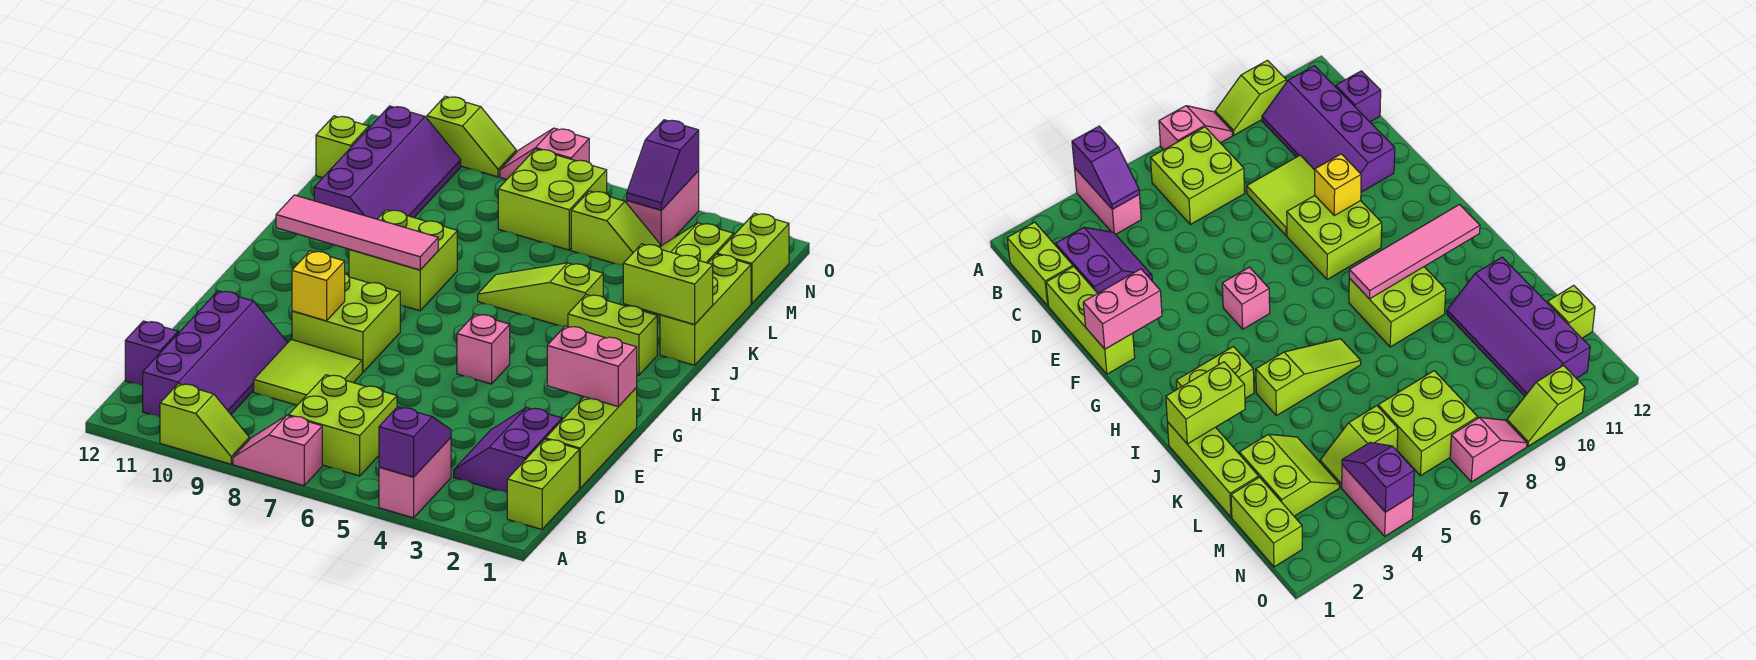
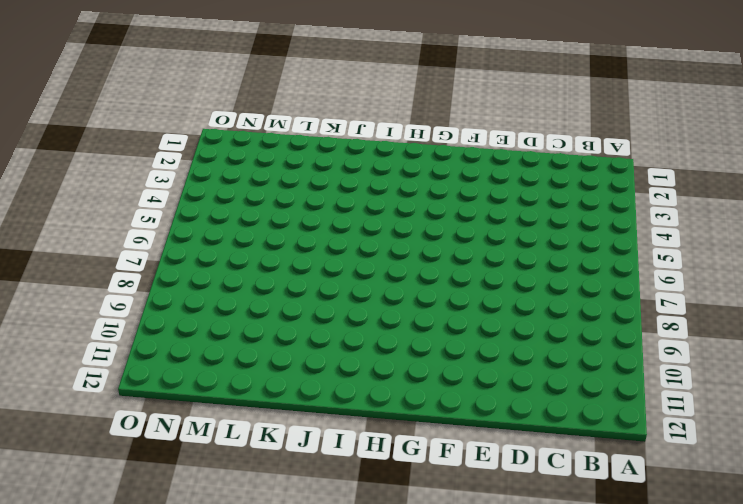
none -> pink 1x2 brick [379,438,451,518]
none -> pink 1x2 slope [233,416,322,486]
none -> lime 1x2 slope [160,384,249,464]
none -> lime 1x2 brick [507,439,579,529]

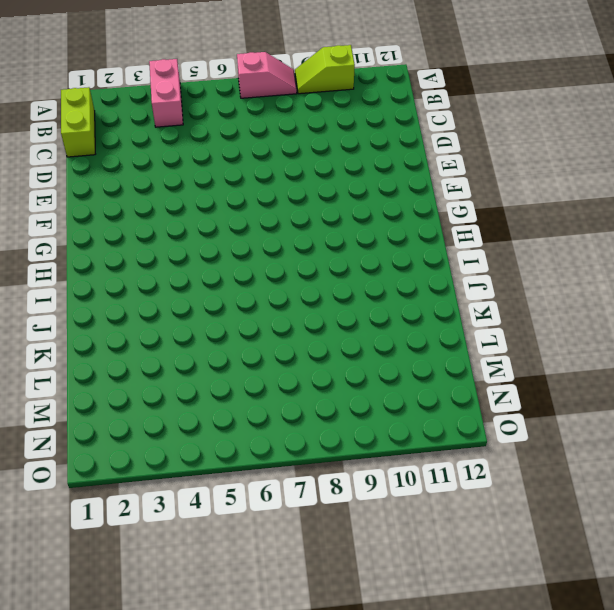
none -> lime 2x2 brick [289,375,397,476]
none -> purple 2x4 slope [143,291,288,417]
none -> purple 2x2 slope [454,408,562,493]
none -> purple 1x1 brick [125,321,178,386]

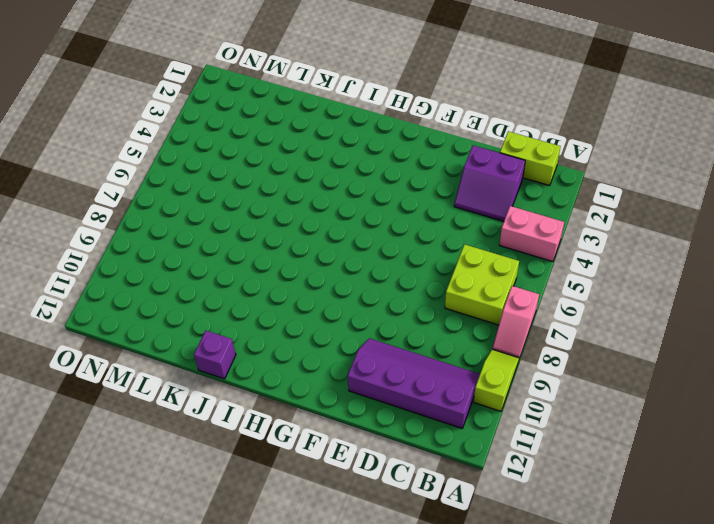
purple 1x1 brick [194,331,236,379] -> purple 1x1 brick moved to [125,321,178,386]
none -> lime 1x3 brick [546,388,637,488]
none -> lime 2x2 tile [254,340,362,405]
none -> lime 2x2 brick [292,274,400,372]
none -> pink 1x1 brick [457,314,510,384]

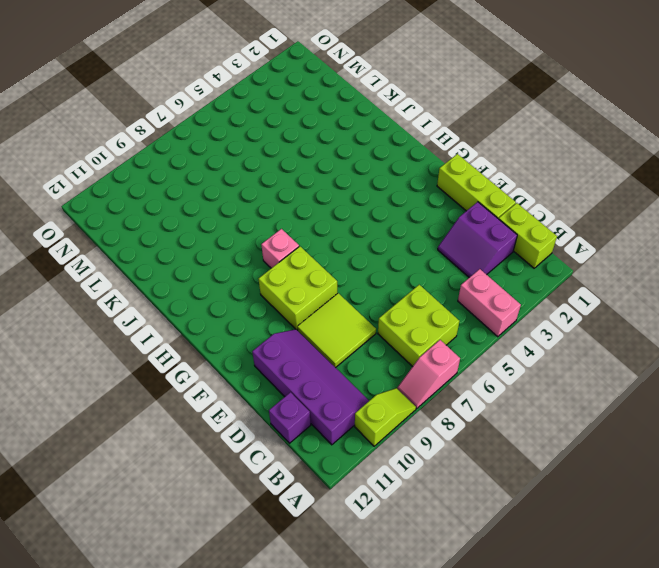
pink 1x1 brick [261,229,299,268] -> pink 1x1 brick moved to [457,314,510,384]
none -> lime 1x2 brick [568,295,657,375]
none -> lime 2x2 brick [349,210,457,311]
none -> lime 1x3 brick [660,254,751,365]
none -> lime 1x3 slope [478,263,603,326]

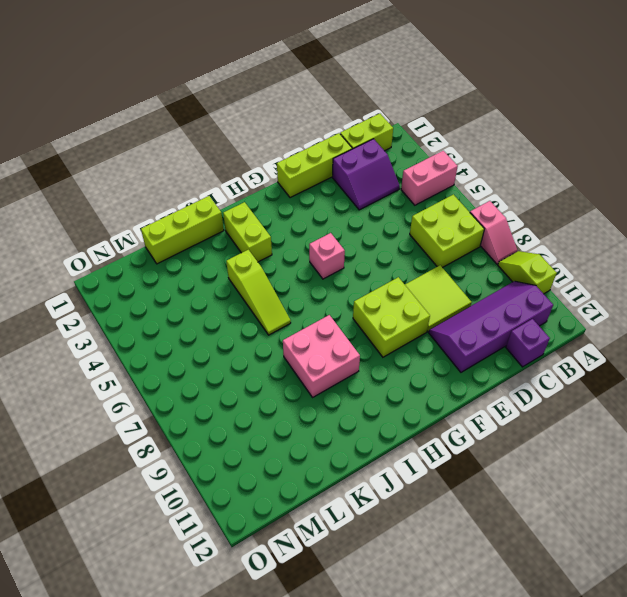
pink 2x2 brick [283,315,360,397] -> lime 2x2 brick [349,210,457,311]
none -> purple 2x4 slope [314,106,461,219]
none -> lime 2x2 slope [660,223,734,263]
none -> lime 1x2 brick [717,213,789,304]
none -> lime 1x2 slope [571,191,661,265]

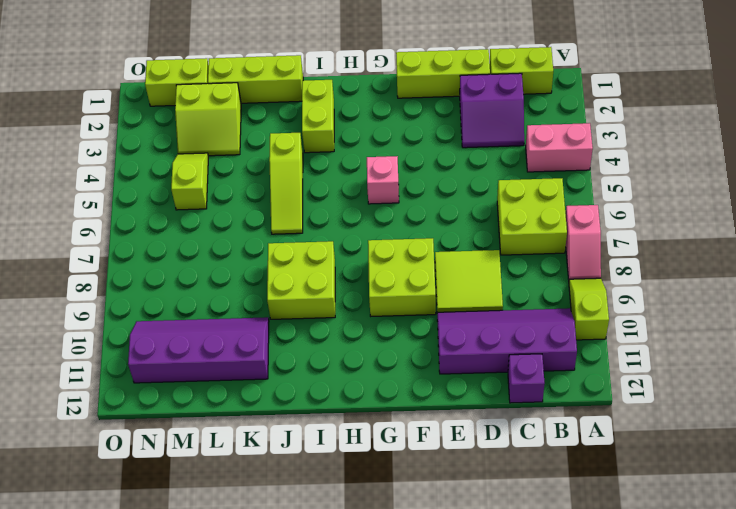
none -> lime 2x2 brick [498,149,607,250]
none -> lime 1x1 brick [316,116,369,178]
none -> pink 1x2 brick [627,171,699,246]
none -> pink 1x2 slope [500,128,589,180]

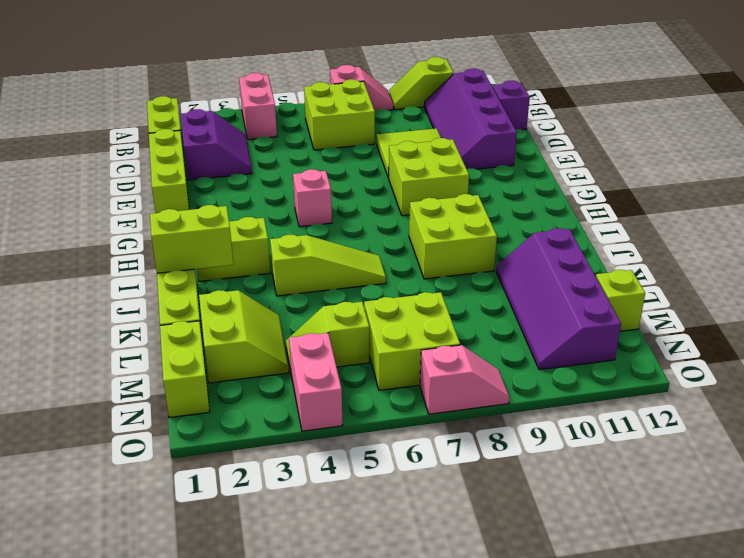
none -> lime 1x2 slope [427,96,516,177]
none -> purple 1x2 slope [379,407,451,477]
none -> pink 1x2 brick [547,326,637,407]
none -> yellow 1x1 brick [292,251,345,321]

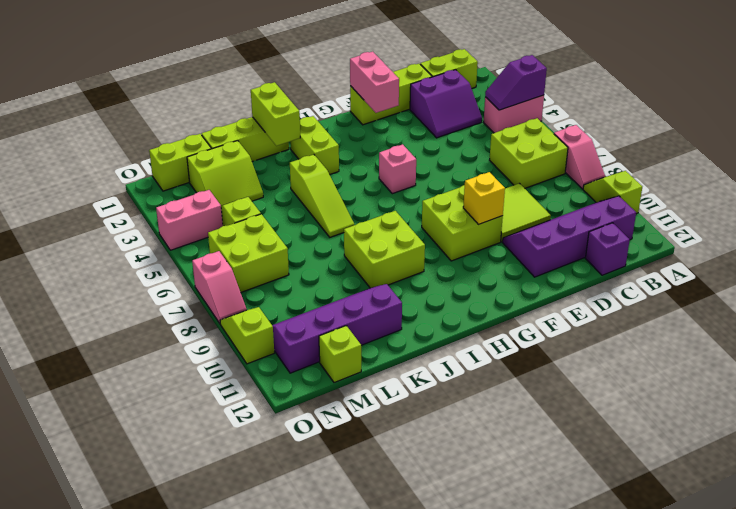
none -> pink 1x4 tile [276,195,438,270]
none -> purple 1x2 slope [627,120,699,210]

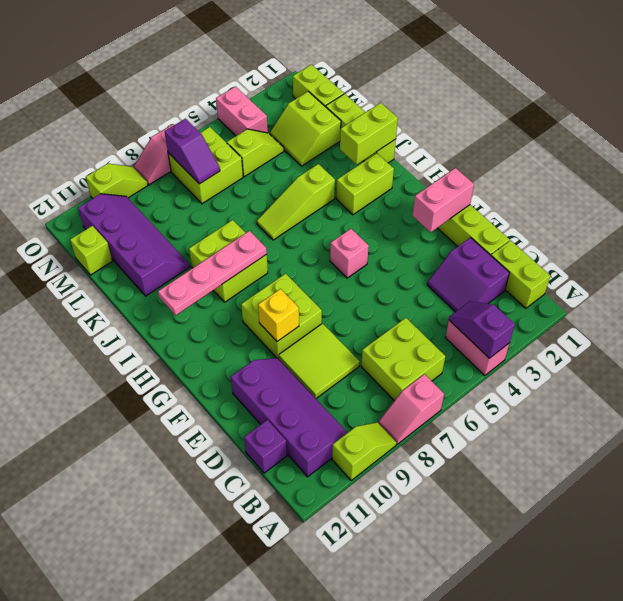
pink 1x4 plate [158,231,267,315] -> pink 1x4 tile [276,195,438,270]
purple 1x2 slope [165,119,220,184] -> purple 1x2 slope moved to [627,120,699,210]

